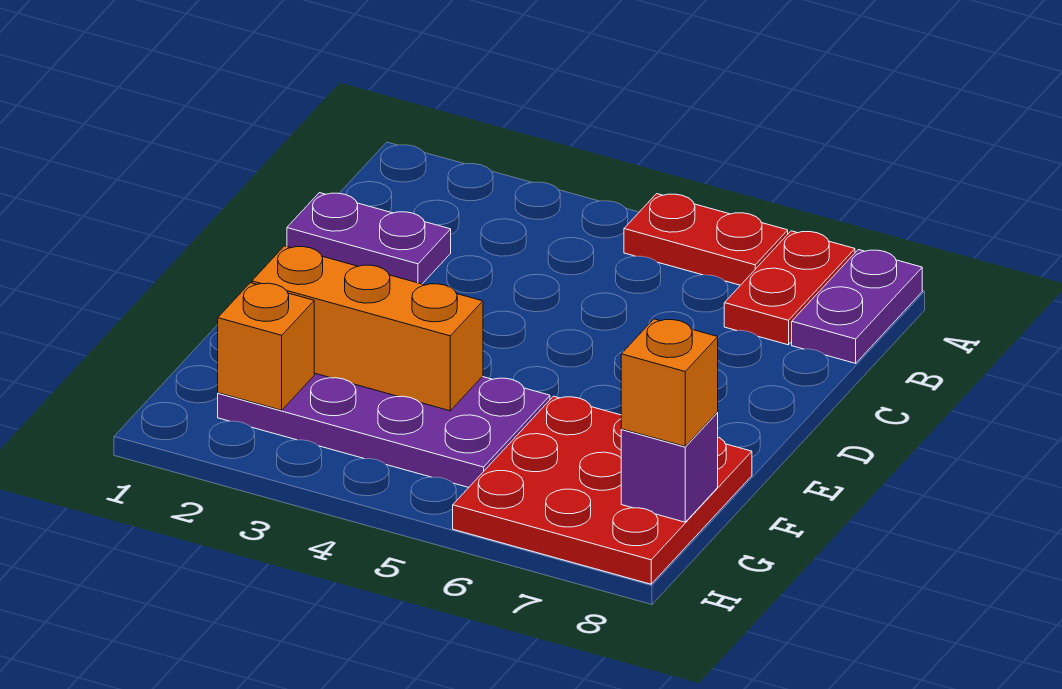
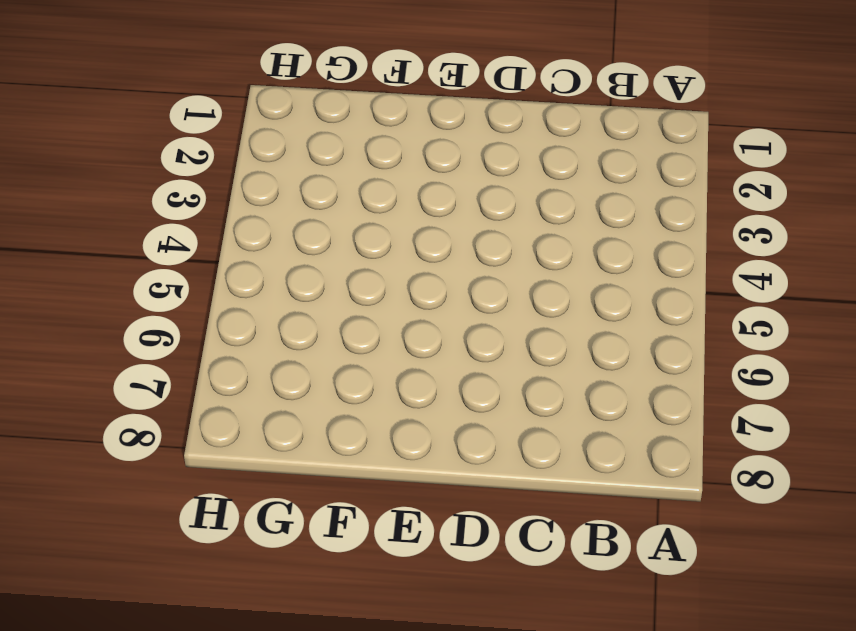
none -> red 1x2 plate [624,194,788,285]
none -> red 1x2 plate [724,231,855,345]

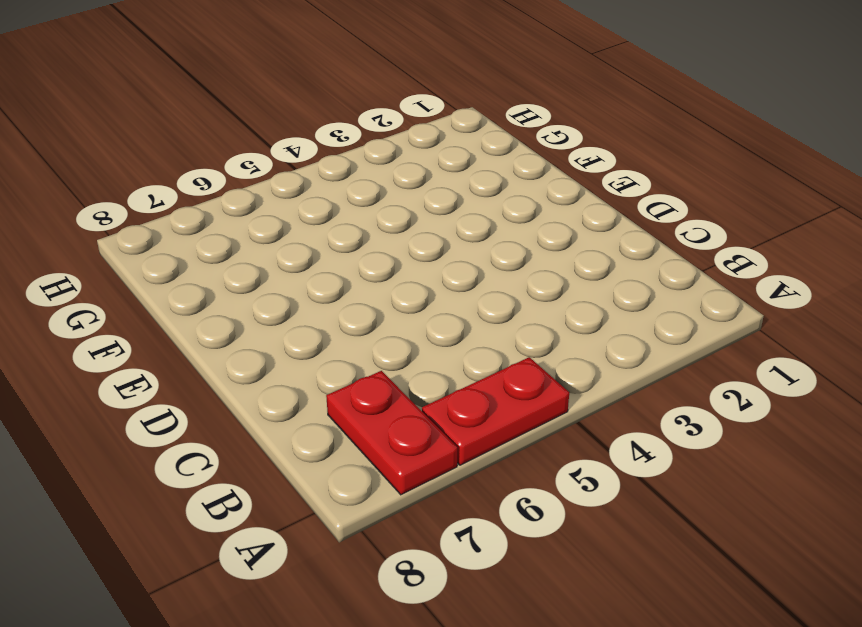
none -> purple 1x2 plate [792,250,922,363]
none -> purple 1x2 plate [287,193,451,284]

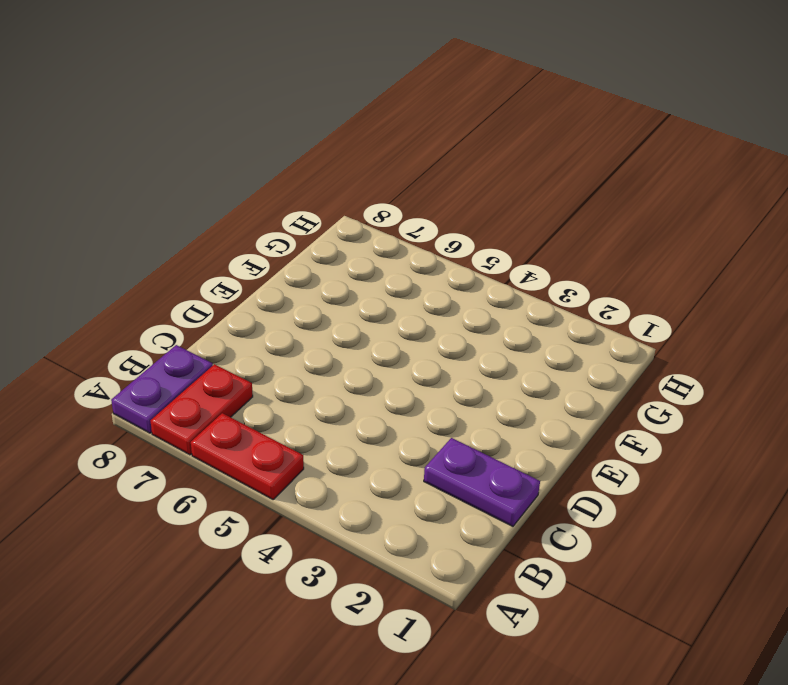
none -> purple 2x4 plate [218,373,550,487]
none -> red 3x3 plate [453,396,752,584]

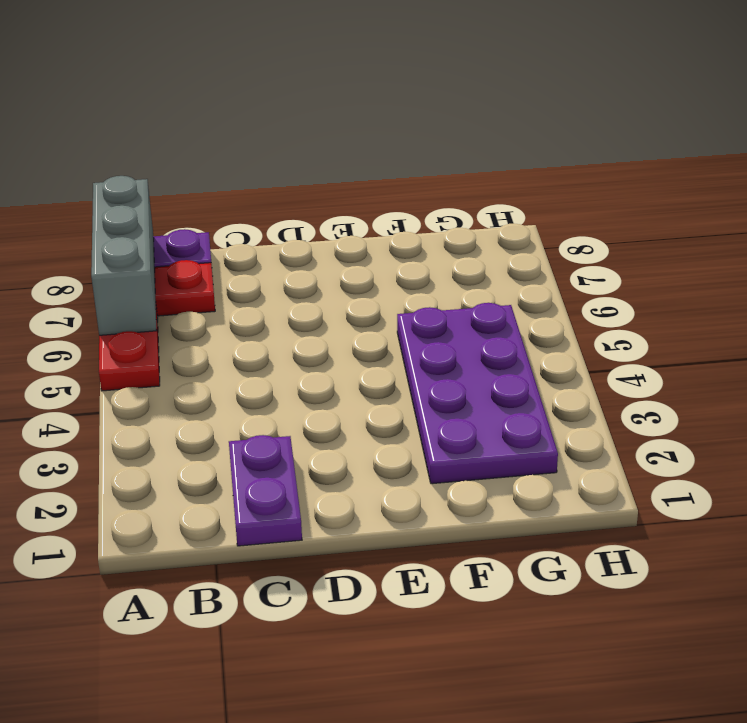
grey 1x3 brick [91,176,157,335] -> none
none -> red 3x3 plate [453,396,752,584]
none -> orange 1x3 brick [252,246,483,411]

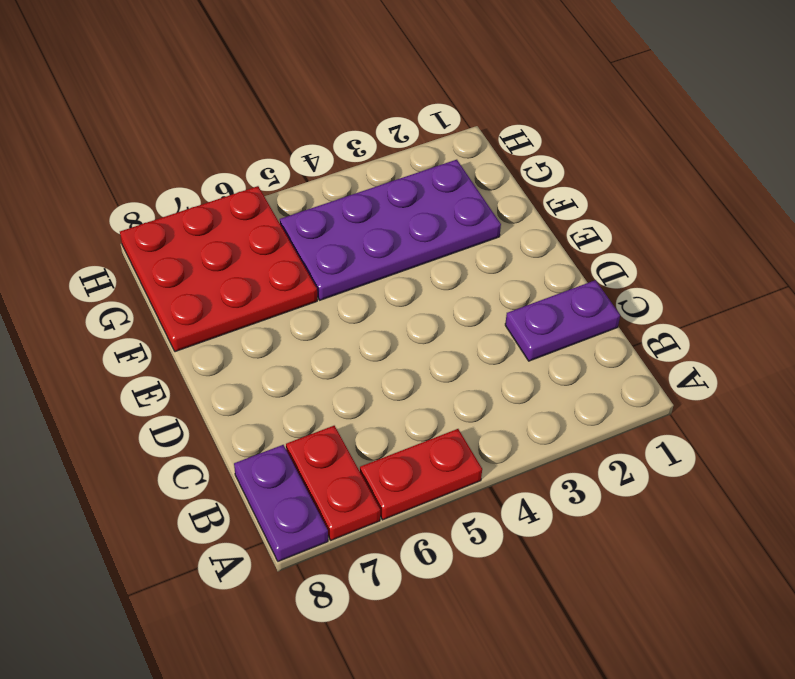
none -> orange 1x3 brick [252,246,483,411]
none -> orange 1x1 brick [218,283,314,410]

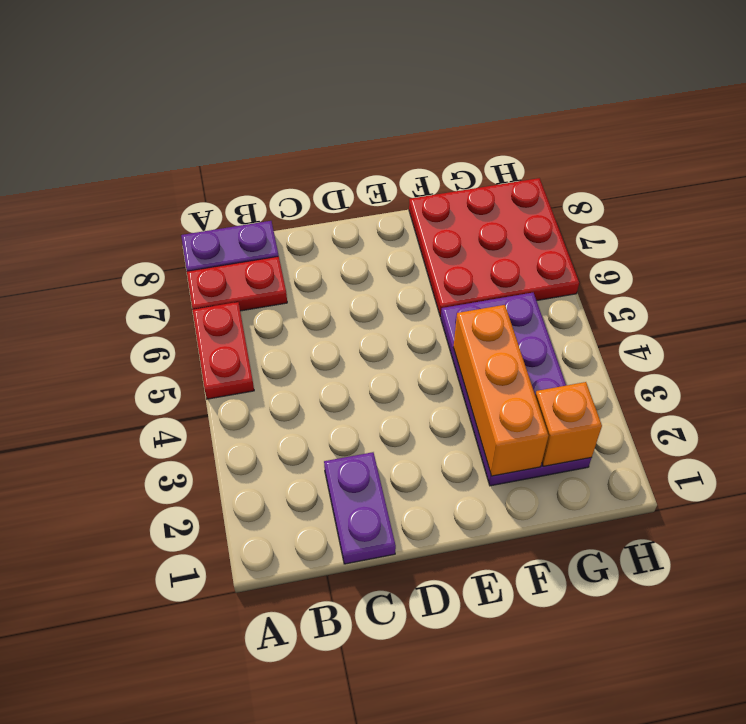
none -> purple 1x1 brick [621,413,718,522]
none -> orange 1x1 brick [621,319,718,446]

